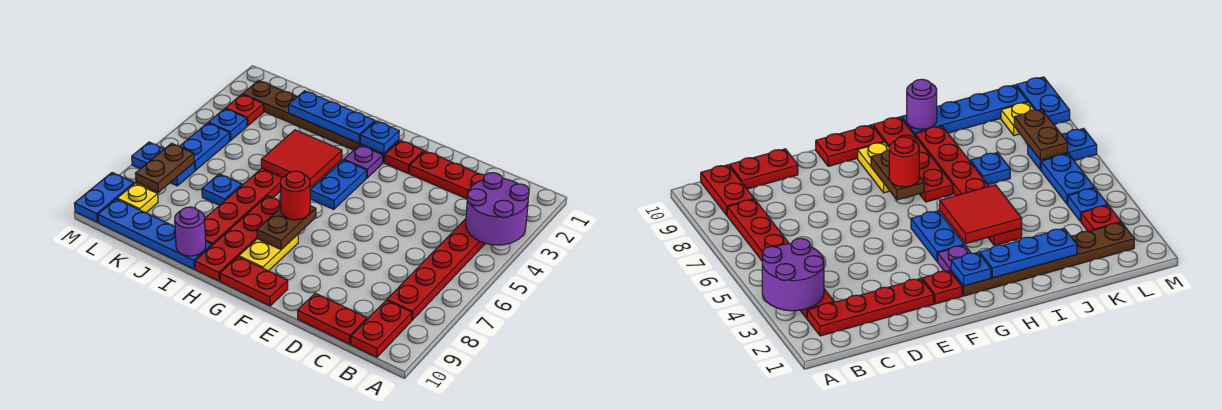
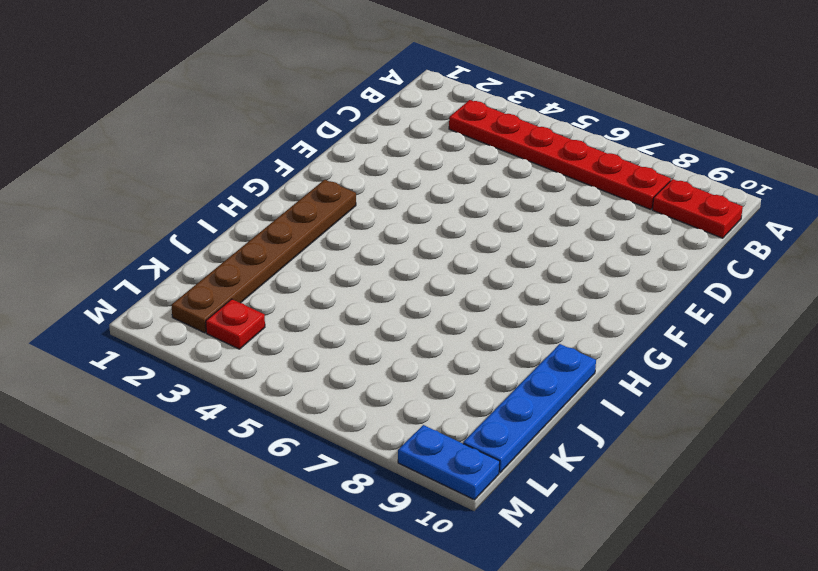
none -> red 1x4 plate [409,151,485,199]
none -> red 1x2 plate [298,293,367,344]
none -> red 1x1 plate [385,140,424,173]

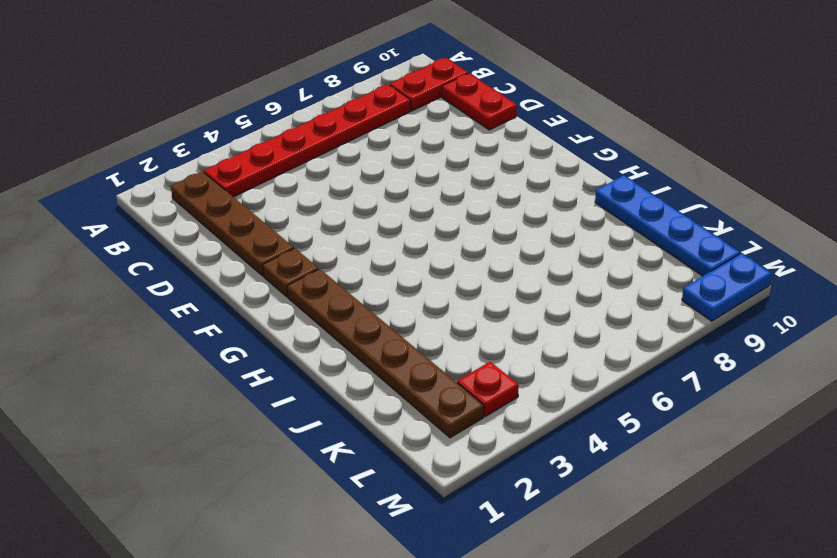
brown 1x4 plate [171,171,294,276] -> red 1x4 plate [409,151,485,199]
brown 1x1 plate [263,248,319,297] -> red 1x1 plate [385,140,424,173]
none -> red 1x2 plate [220,257,288,306]
none -> purple 1x1 plate [344,145,383,178]
none -> blue 1x2 plate [310,160,367,209]

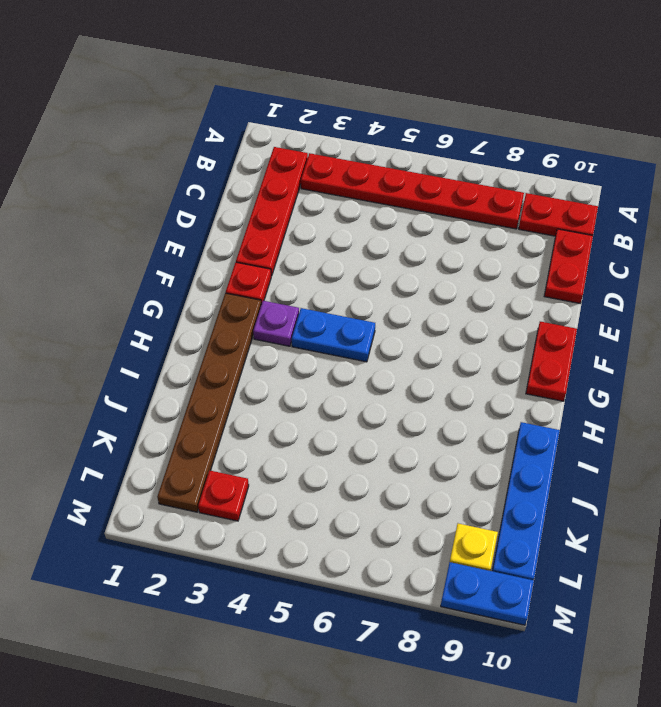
none -> yellow 1x2 plate [239,235,298,271]
none -> red 1x4 plate [195,196,281,281]
none -> red 1x6 plate [205,168,283,245]

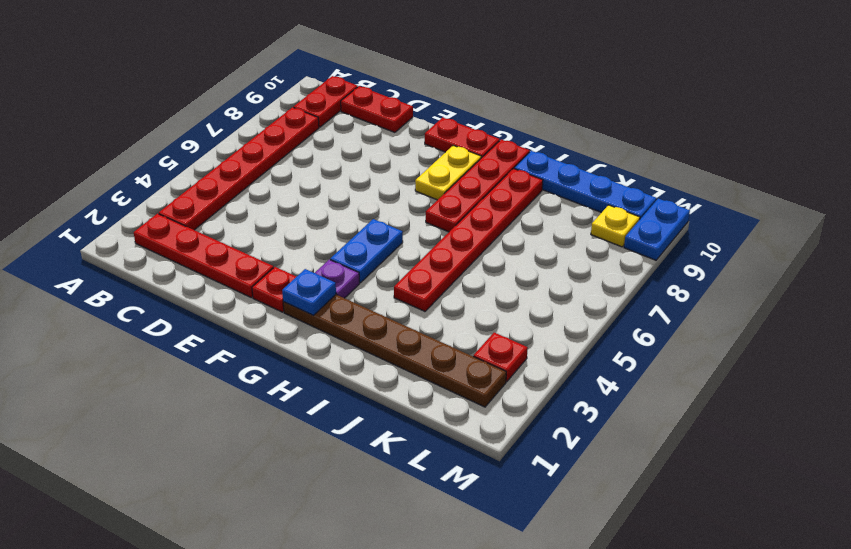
none -> blue 1x1 plate [202,174,242,205]
none -> blue 1x1 plate [208,109,247,140]
none -> blue 1x2 plate [180,123,230,170]

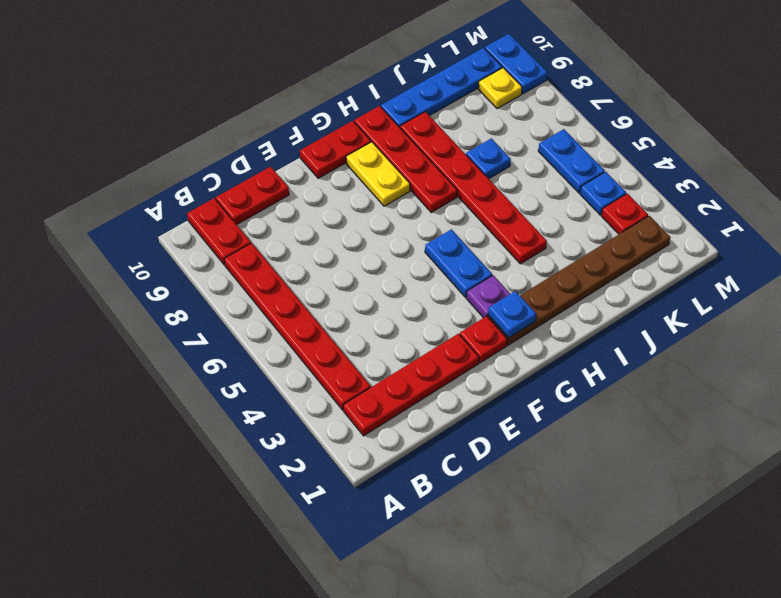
none -> blue 1x2 plate [132,142,195,186]
none -> purple 2x2 round brick [466,173,529,245]
none -> brown 1x2 plate [257,206,316,249]

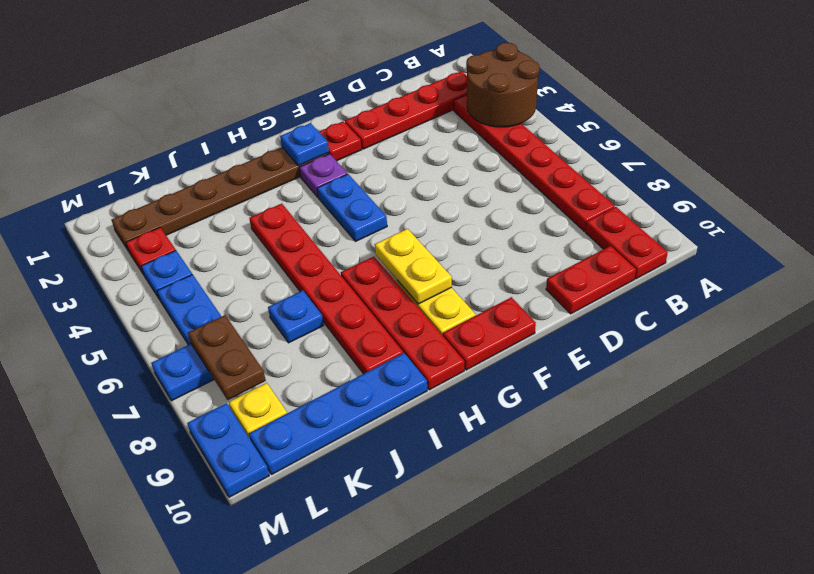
brown 2x2 round brick [466,43,540,127] -> purple 2x2 round brick [466,173,529,245]
yellow 1x2 plate [375,229,452,304] -> brown 1x2 plate [257,206,316,249]
none -> blue 1x3 plate [289,91,375,143]
none -> red 2x2 tile [261,130,342,188]
none -> purple 1x1 round brick [175,207,206,256]

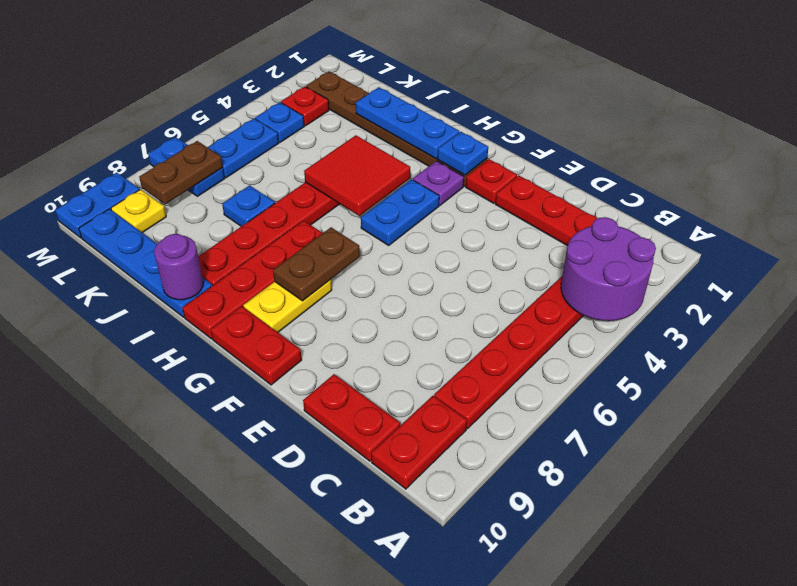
none -> red 1x1 round brick [281,171,310,220]

